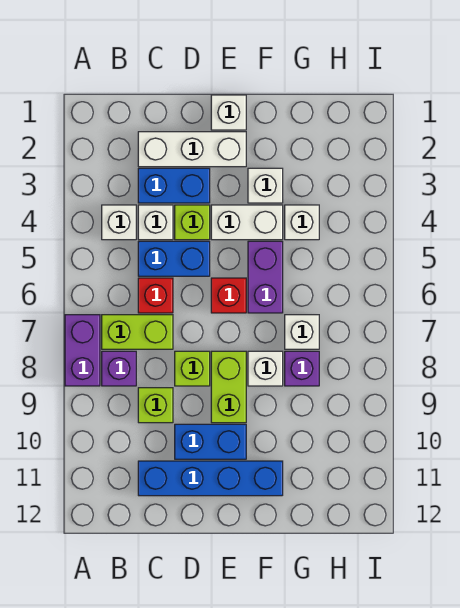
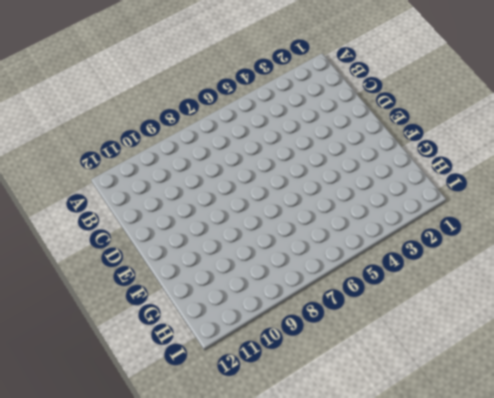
none -> purple 1x2 brick [65,315,100,386]
none -> white 1x1 brick [102,205,136,240]
none -> lime 1x2 brick [102,315,173,349]

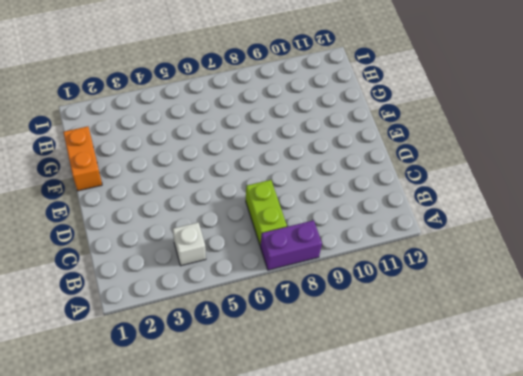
orange 1x2 brick [63,126,102,191] -> none
none -> purple 1x1 brick [102,351,136,386]
none -> white 1x3 brick [138,132,246,167]
none -> blue 1x2 brick [138,168,210,203]

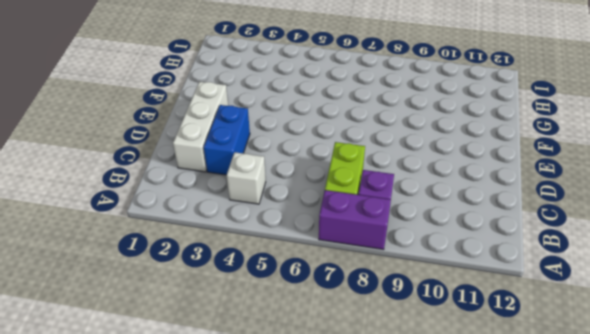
none -> white 1x1 brick [138,205,173,240]
none -> blue 1x2 brick [138,241,210,276]
none -> red 1x1 brick [138,278,173,313]

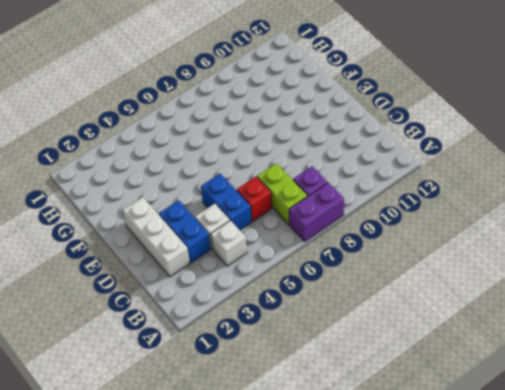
none -> lime 1x1 brick [138,388,173,423]
none -> blue 1x4 brick [138,461,283,496]
none -> lime 1x1 brick [175,205,210,240]

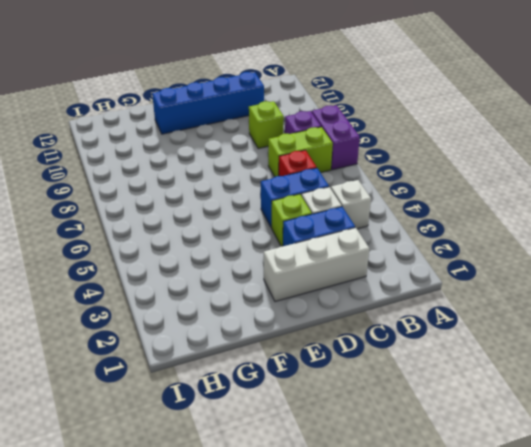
none -> lime 1x1 brick [175,351,210,386]
none -> blue 1x2 brick [175,424,246,459]
none -> white 1x1 brick [211,95,246,130]

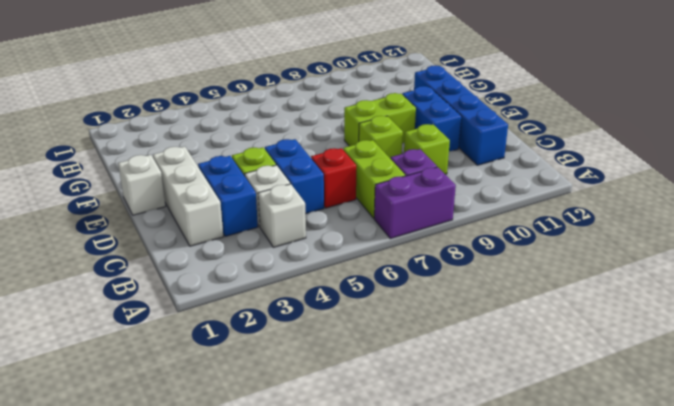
none -> white 1x2 brick [211,205,283,240]
none -> red 1x1 brick [211,278,246,313]
none -> white 1x1 brick [248,168,283,203]

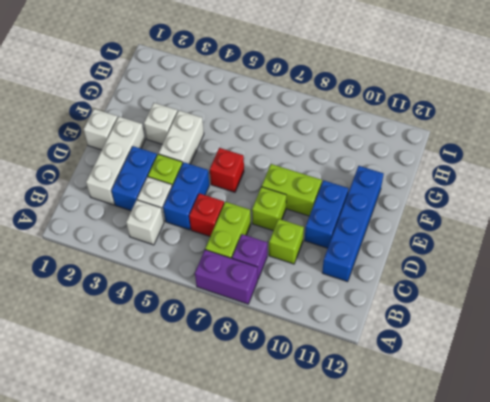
none -> purple 1x2 brick [248,241,283,313]
none -> white 1x1 brick [248,351,283,386]
none -> white 1x1 brick [285,205,319,240]

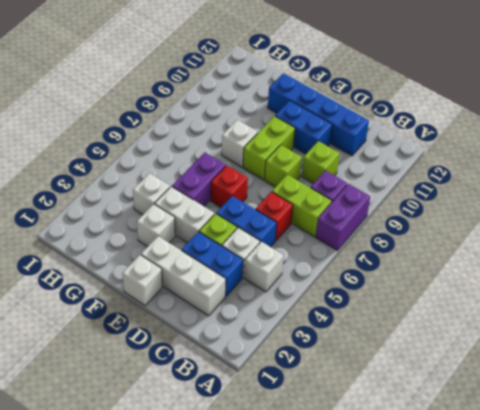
none -> white 1x1 brick [285,315,319,349]
none -> purple 1x1 brick [285,351,319,386]

